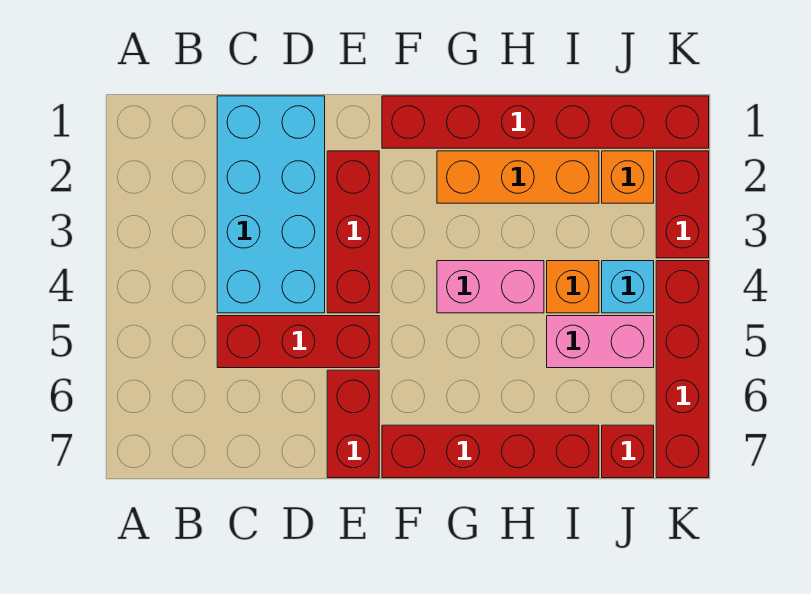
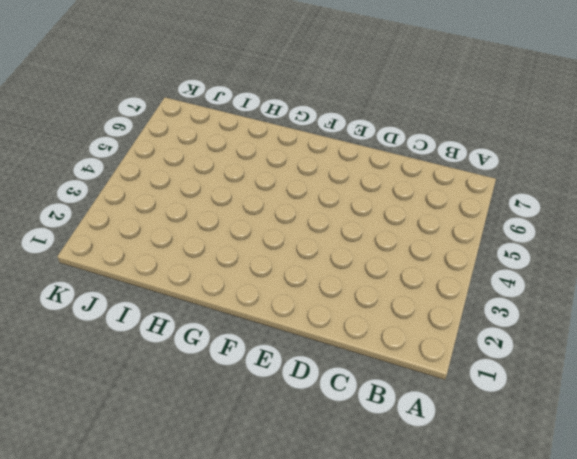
none -> cyan 2x4 brick [217,96,325,313]
none -> red 1x3 brick [217,316,379,368]
none -> red 1x3 brick [327,151,379,313]

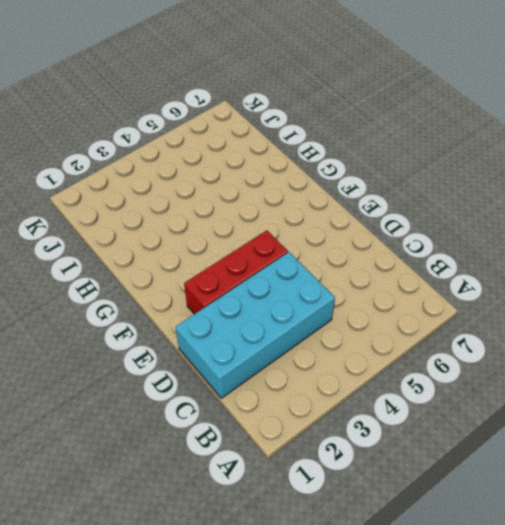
none -> red 1x3 brick [217,316,379,368]
none -> red 1x2 brick [327,370,379,478]
none -> red 1x6 brick [382,96,709,148]

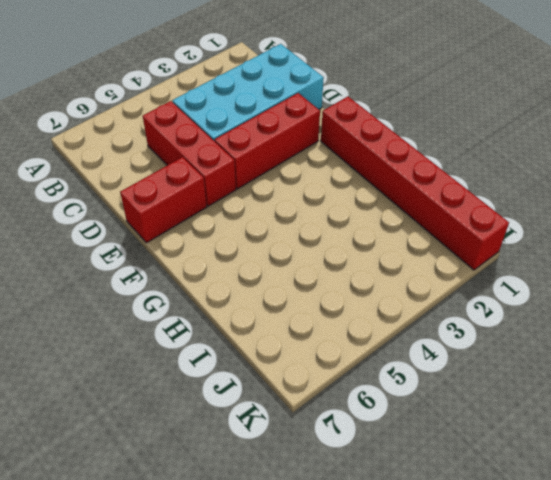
none -> red 1x4 brick [382,425,599,478]
none -> orange 1x3 brick [437,151,599,203]
none -> pink 1x2 brick [437,261,544,313]

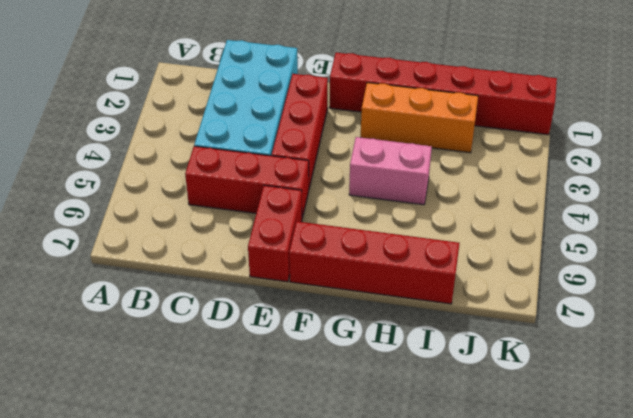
none -> orange 1x1 brick [547,261,599,313]
none -> pink 1x2 brick [547,316,654,368]
none -> orange 1x1 brick [602,151,654,203]

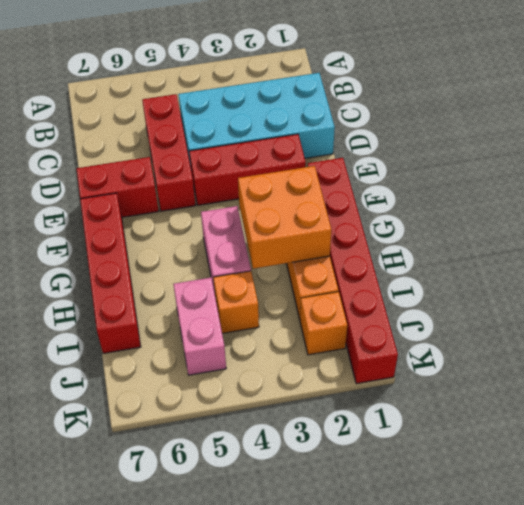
orange 2x2 brick [238,166,331,269] -> none
none -> cyan 1x1 brick [602,261,654,313]
none -> red 1x1 brick [602,425,654,478]
none -> red 1x2 brick [656,151,709,258]

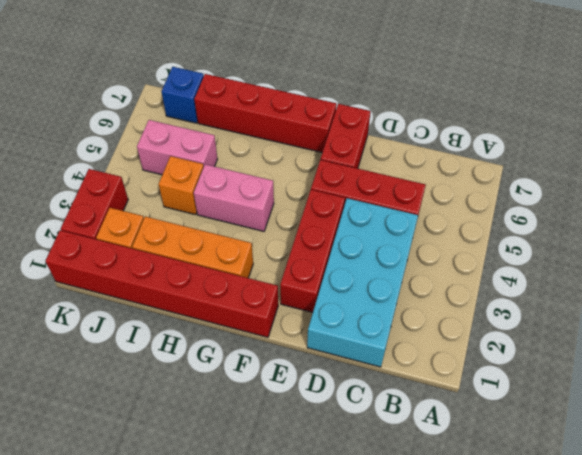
blue 1x1 brick [161,67,204,123] -> red 1x1 brick [602,425,654,478]
none -> cyan 1x1 brick [602,261,654,313]
none -> red 1x4 brick [656,261,709,478]

